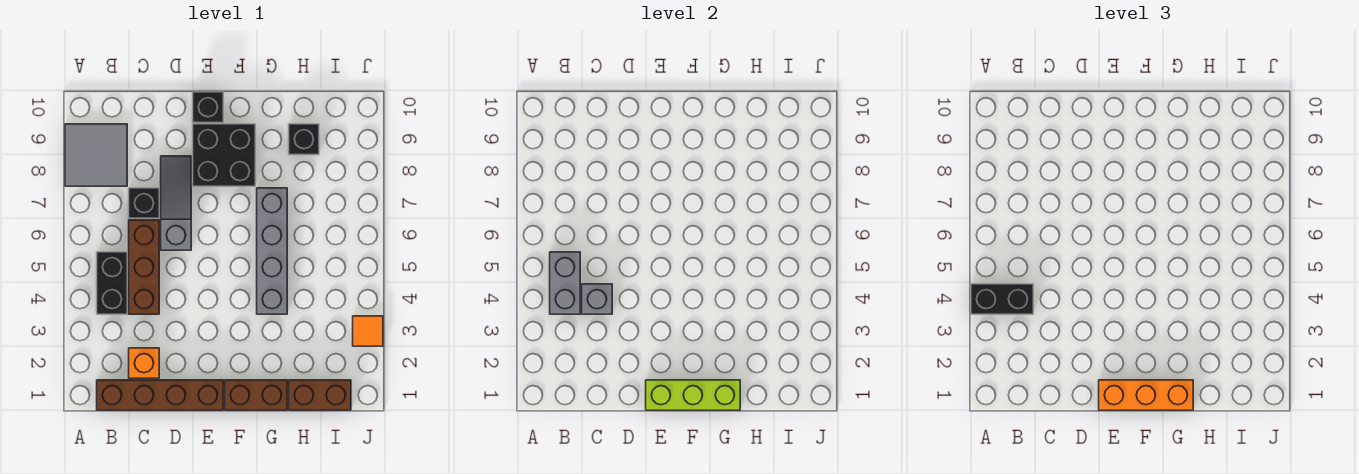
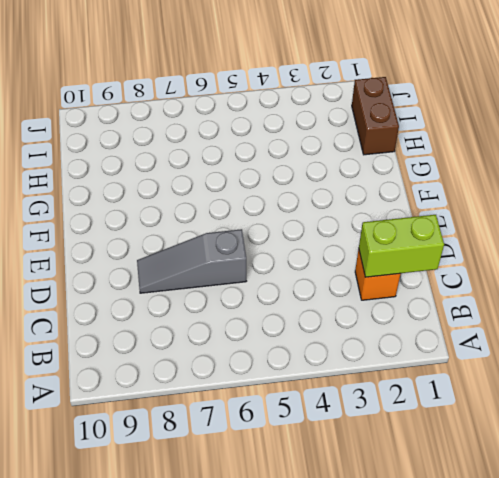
lime 1x2 brick [359,215,444,277] -> none
none -> grey 2x2 tile [65,124,127,186]
none -> brown 1x4 brick [97,380,223,410]
none -> black 1x2 brick [97,252,127,314]

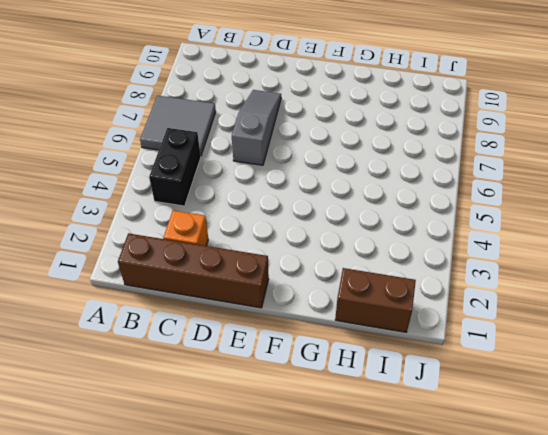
grey 2x2 tile [140,96,216,155] -> grey 2x2 tile moved to [65,124,127,186]
none -> brown 1x3 brick [129,220,159,314]
none -> black 1x1 brick [129,188,159,218]
none -> black 2x2 brick [193,124,255,186]

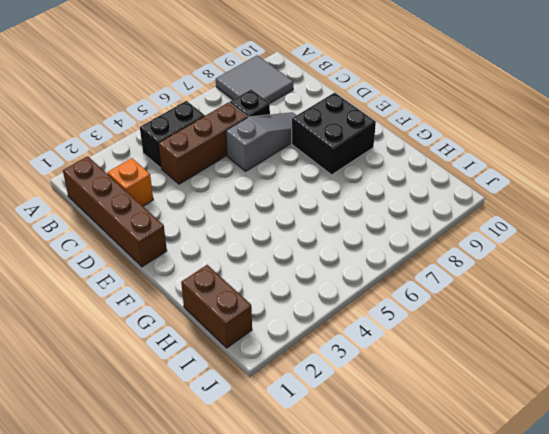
none -> black 1x1 brick [193,92,223,123]
none -> brown 1x2 brick [225,380,287,410]
none -> grey 1x4 brick [257,188,287,314]

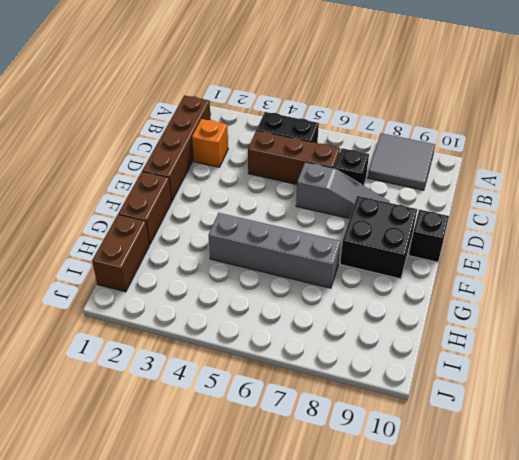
none -> black 1x1 brick [289,124,319,155]
none -> orange 1x1 tile [353,316,383,346]
none -> grey 1x2 brick [550,252,580,314]

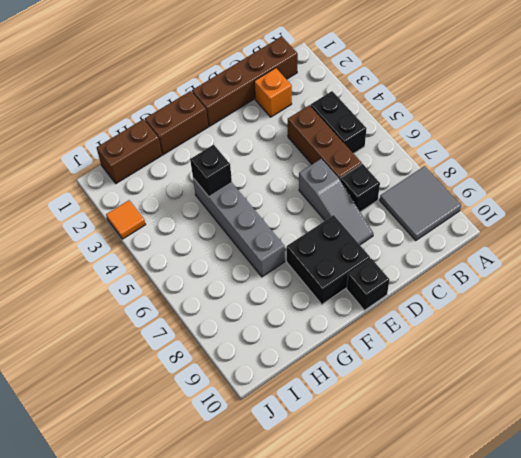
black 1x1 brick [190,145,232,197] -> black 1x1 brick moved to [289,124,319,155]
none -> grey 1x2 brick [550,252,580,314]
none -> grey 1x1 brick [582,284,612,314]
none -> lime 1x3 brick [646,380,740,410]

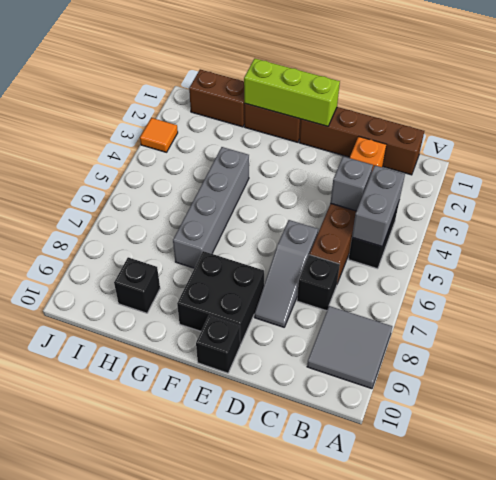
none -> black 1x2 brick [971,284,1033,314]
none -> orange 1x3 brick [1099,380,1193,410]

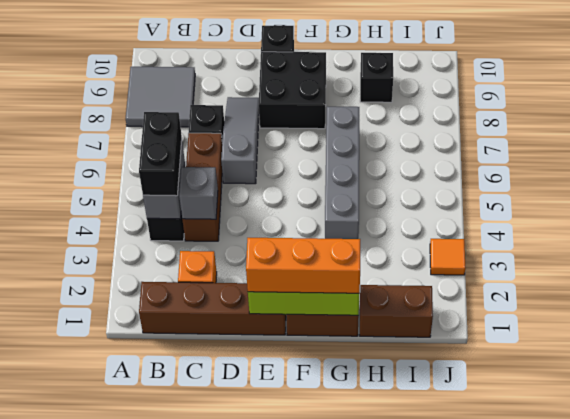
black 1x2 brick [139,112,182,196] -> black 1x2 brick turned to [971,284,1033,314]

